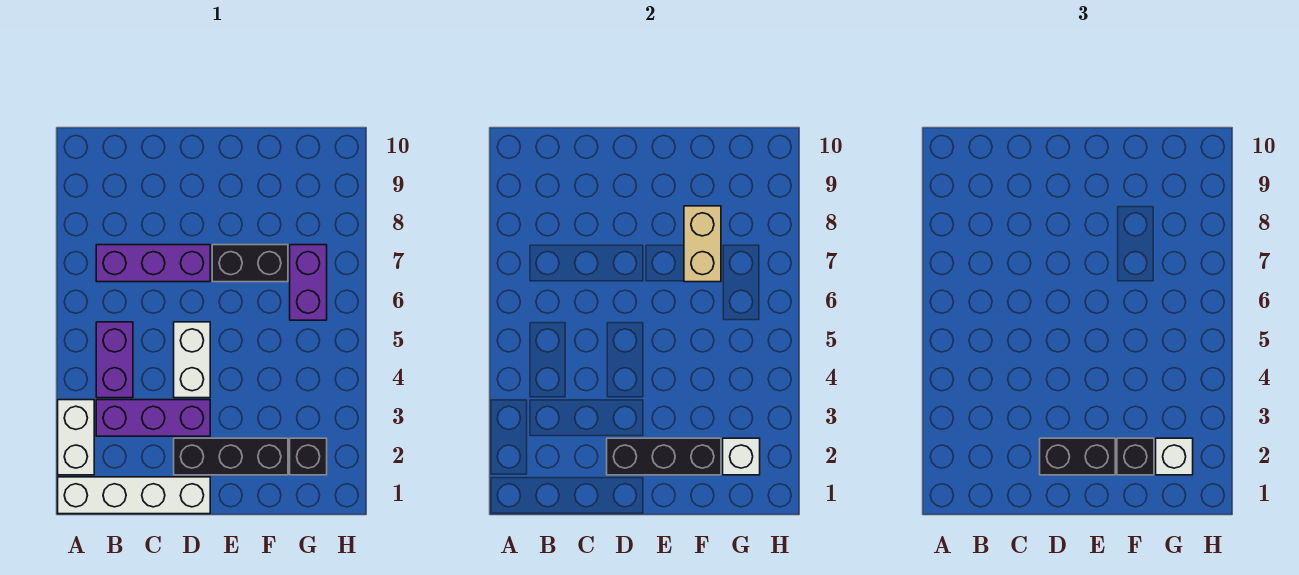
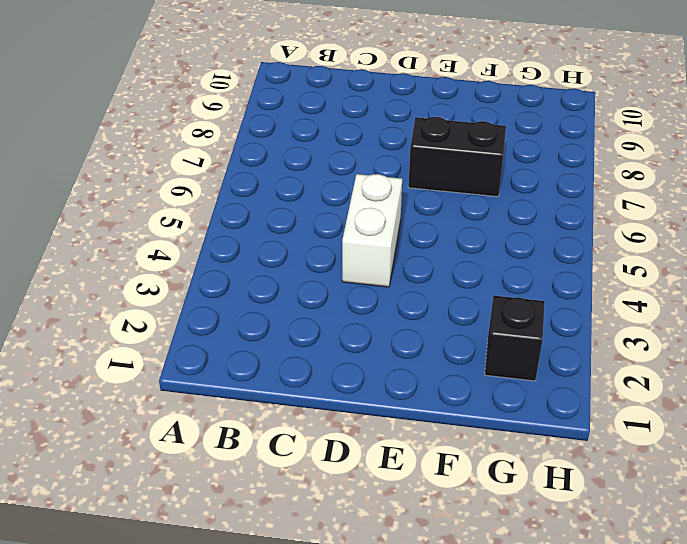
none -> white 1x4 brick [58,477,210,514]
none -> white 1x2 brick [58,400,94,475]
none -> purple 1x3 brick [96,400,210,436]

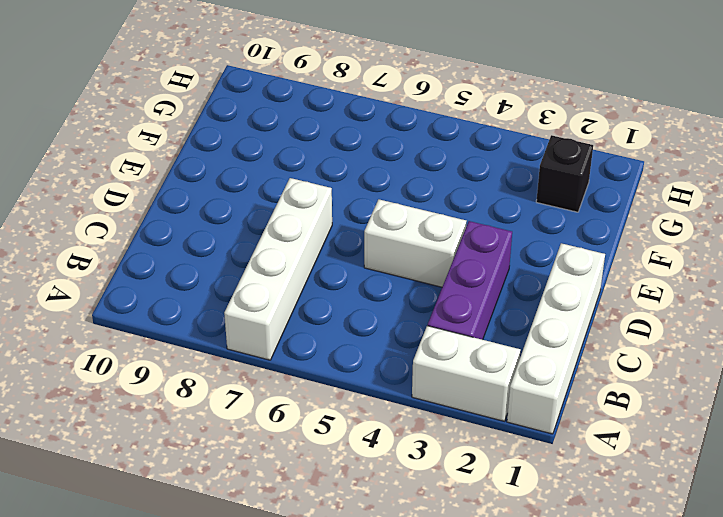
white 1x4 brick [224,178,332,360] -> purple 1x3 brick [96,245,210,282]
none -> purple 1x2 brick [96,322,133,398]
none -> black 1x3 brick [174,438,288,475]
none -> black 1x2 brick [212,245,288,282]

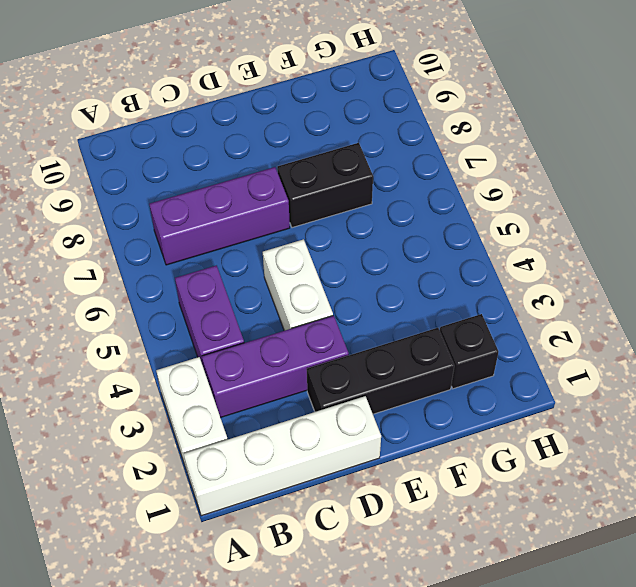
none -> purple 1x2 brick [290,245,327,320]
none -> black 1x3 brick [607,438,721,475]
none -> tan 1x2 brick [684,206,721,282]

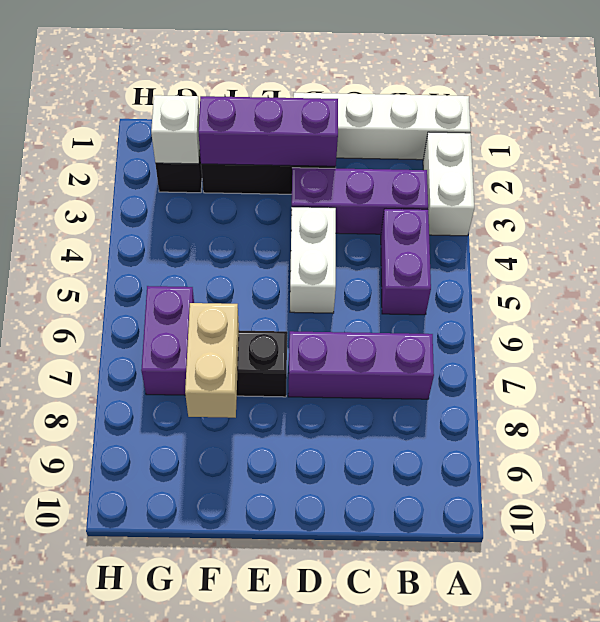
purple 1x3 brick [199,96,338,166] -> black 1x3 brick [607,438,721,475]
none -> black 1x2 brick [1040,438,1115,475]
none -> black 1x1 brick [1117,438,1154,475]
none -> white 1x1 brick [1156,438,1193,475]

